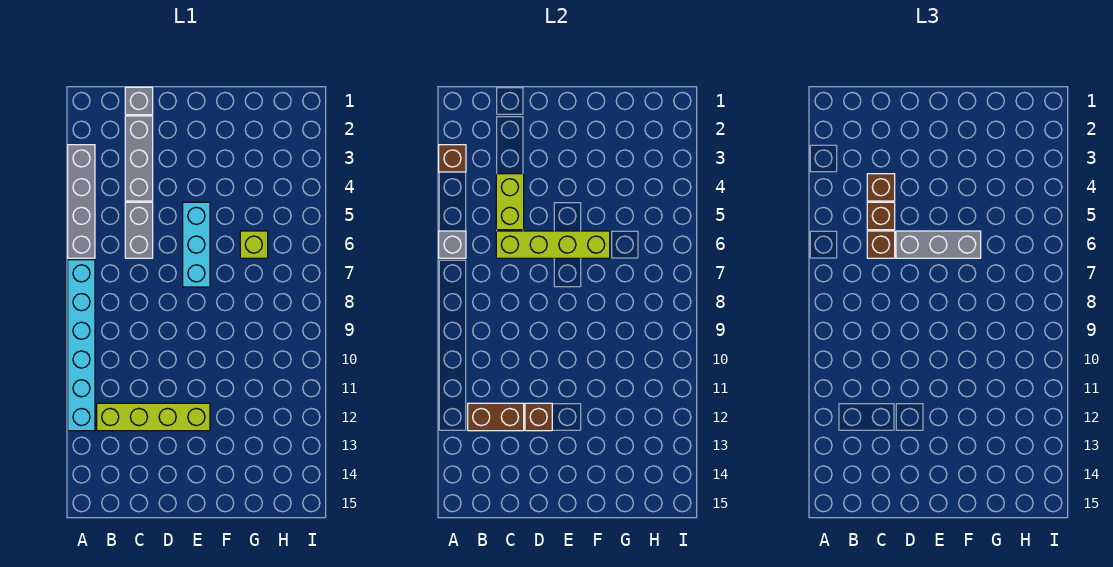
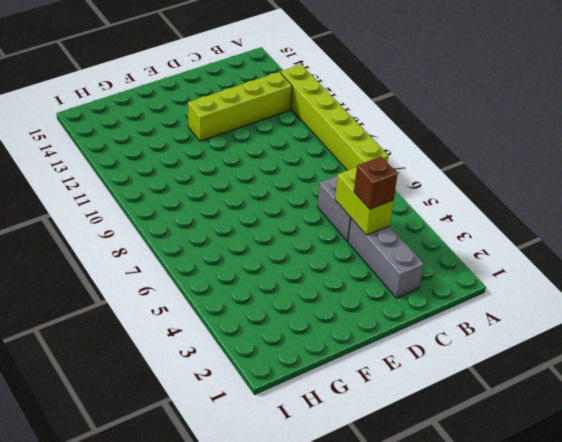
lime 1x6 brick [280,65,388,170] -> cyan 1x6 brick [68,260,95,431]
none -> grey 1x4 brick [68,145,95,258]
none -> grey 1x1 brick [125,87,153,115]
none -> cyan 1x3 brick [183,202,210,287]

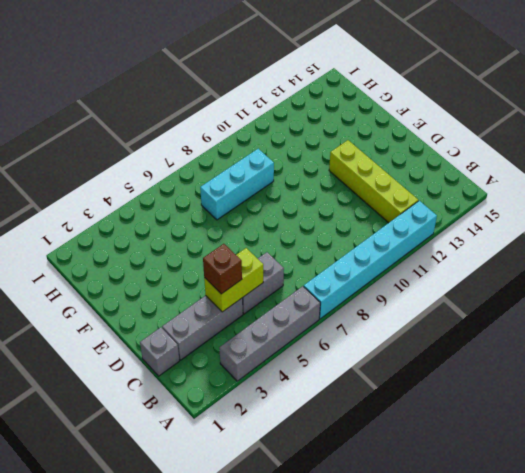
cyan 1x3 brick [200,149,274,220] -> cyan 1x3 brick moved to [183,202,210,287]
none -> lime 1x1 brick [240,231,268,258]
none -> brown 1x1 brick [439,145,466,172]
none -> grey 1x1 brick [439,231,466,258]

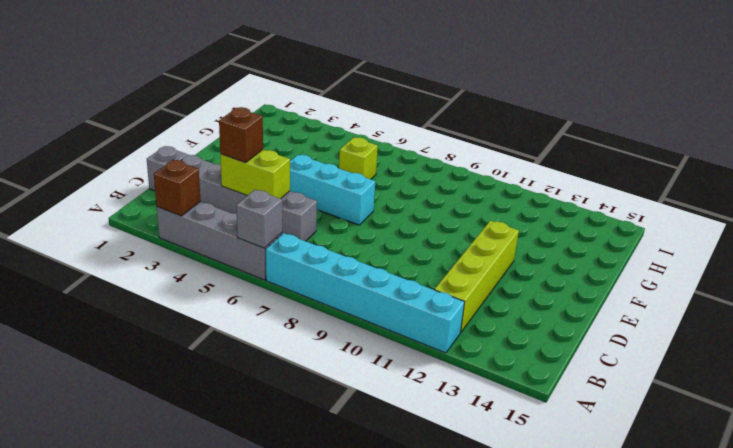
none -> brown 1x2 brick [468,403,524,431]
none -> lime 1x4 brick [496,231,610,258]
none -> brown 1x1 brick [525,403,552,431]

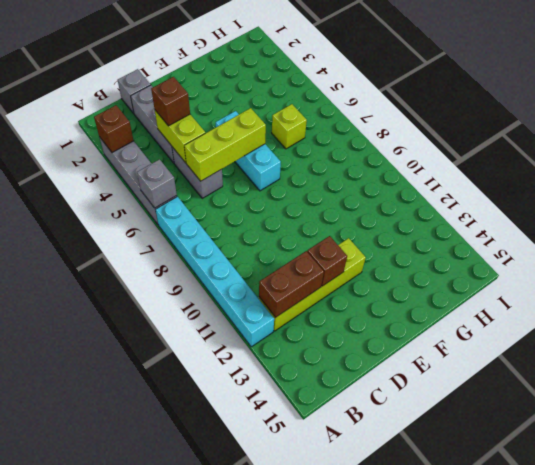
lime 1x3 brick [184,108,266,181] -> lime 1x4 brick [496,231,610,258]
none -> brown 1x1 brick [867,202,895,230]
none -> brown 1x1 brick [867,231,895,258]
none -> grey 1x3 brick [896,231,981,258]

